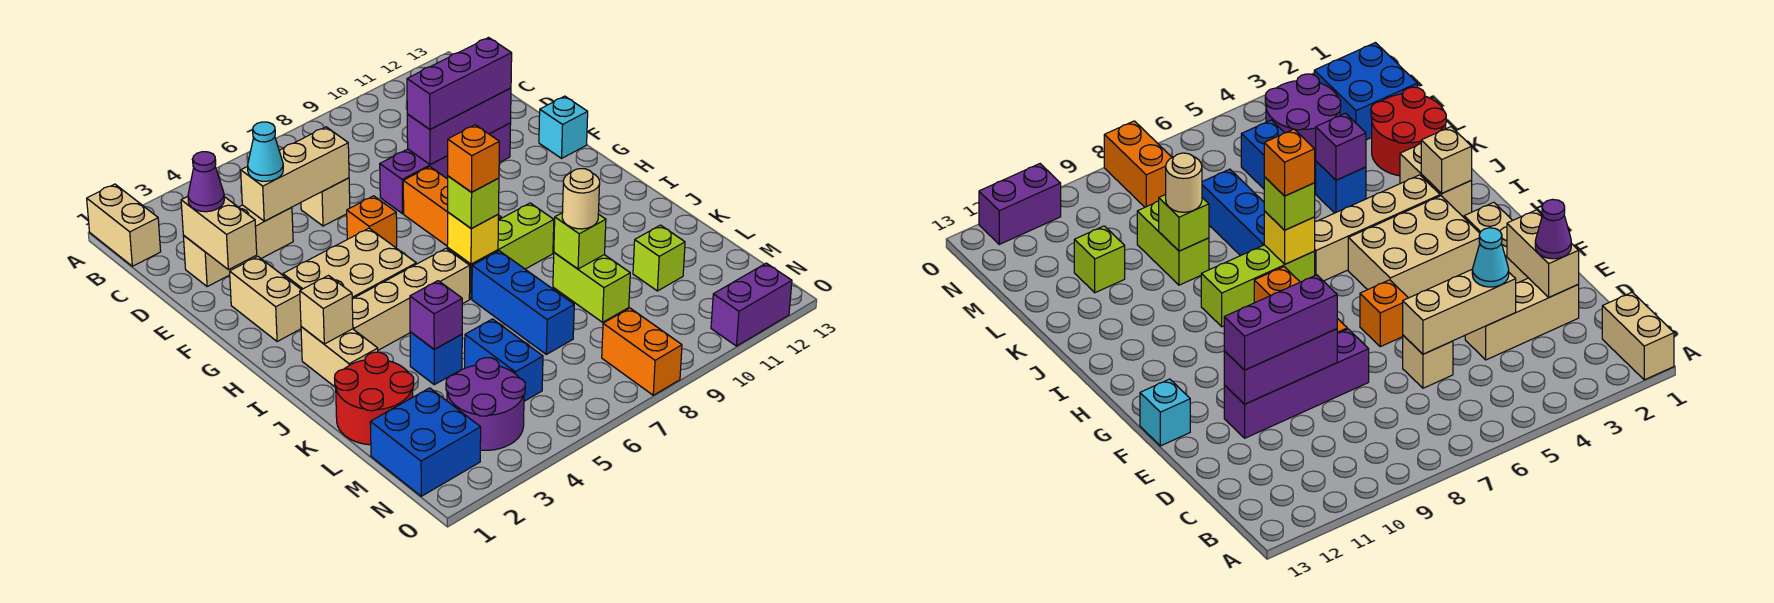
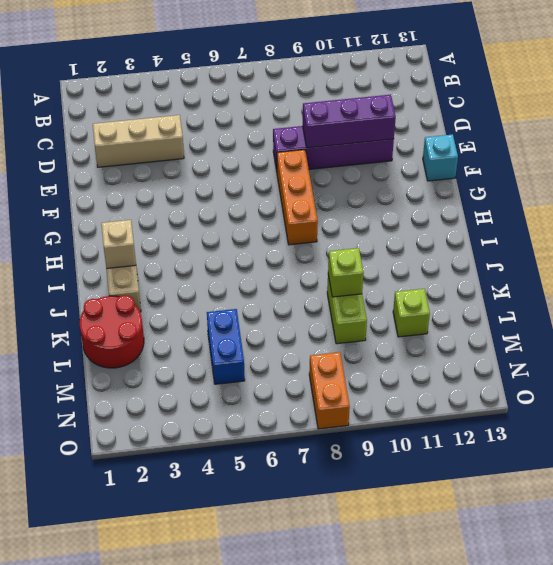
none -> tan 1x2 brick [87,184,161,266]
none -> tan 1x1 brick [301,178,350,226]
none -> tan 1x2 brick [230,256,301,342]
none -> orange 1x1 brick [347,196,397,247]

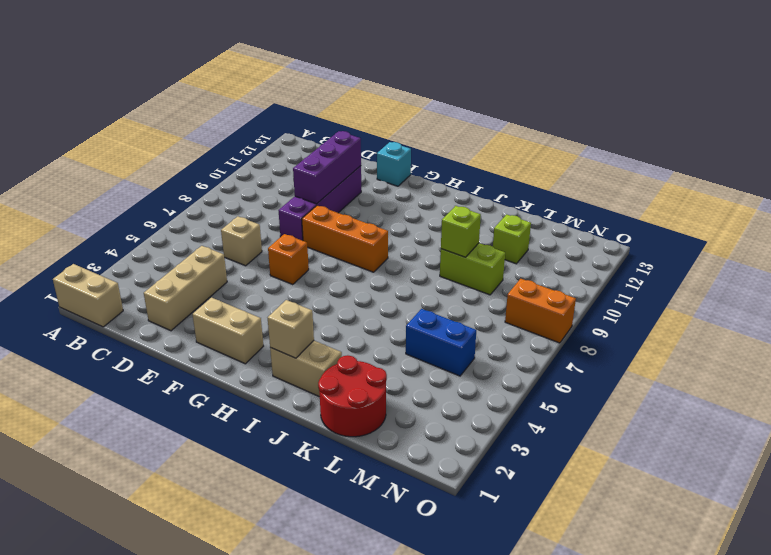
none -> tan 2x3 brick [283,228,416,299]
none -> tan 1x4 brick [352,249,470,350]
none -> lime 1x3 brick [447,203,554,299]
none -> blue 1x3 brick [472,251,574,354]

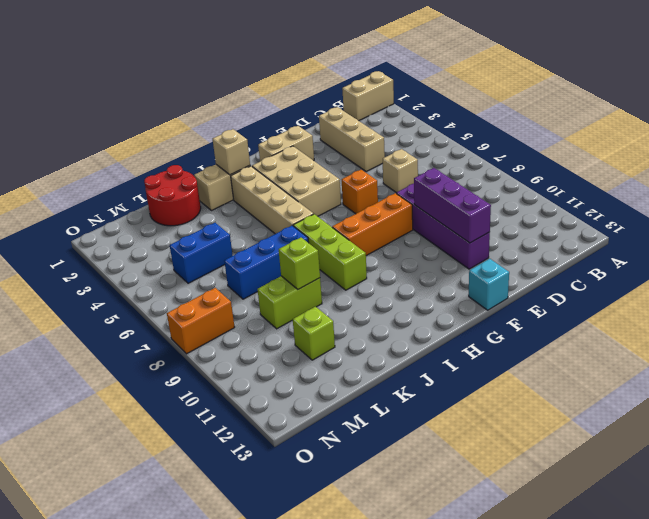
none -> blue 1x1 brick [410,332,462,385]
none -> blue 2x2 brick [370,388,481,496]
none -> purple 2x2 round brick [446,358,525,450]
none -> purple 1x2 brick [711,263,792,346]

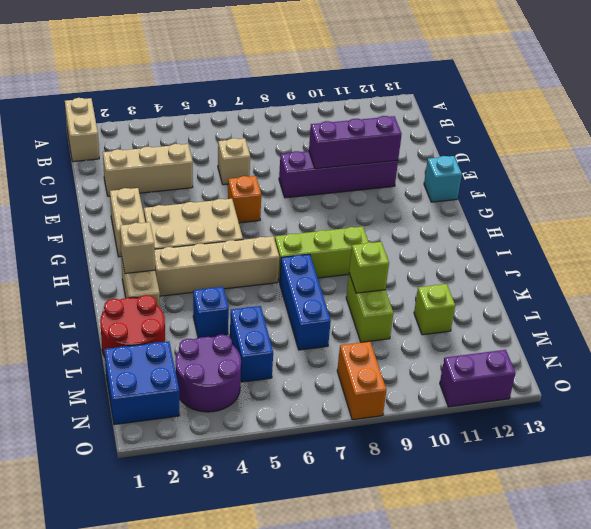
none -> orange 1x3 brick [403,167,501,246]
none -> tan 1x2 brick [181,197,257,270]
none -> tan 1x3 brick [241,127,349,221]
none -> yellow 1x1 brick [447,212,499,264]

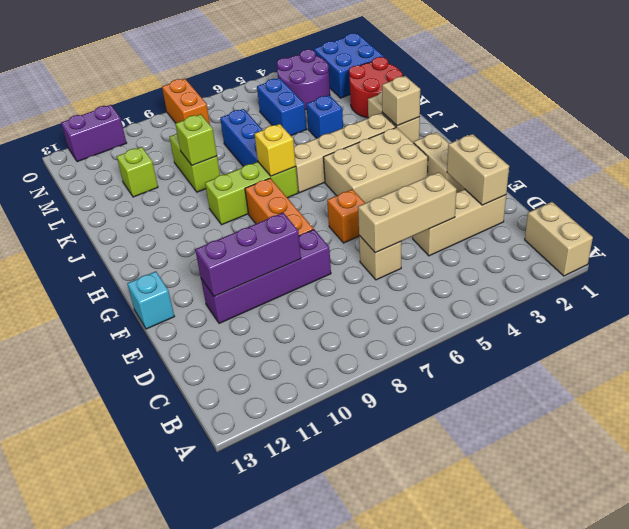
none -> purple 1x1 brick [410,281,462,349]
none -> purple 1x1 cone [188,152,224,212]
none -> cyan 1x1 cone [248,122,283,181]
none -> purple 1x3 brick [407,38,512,129]

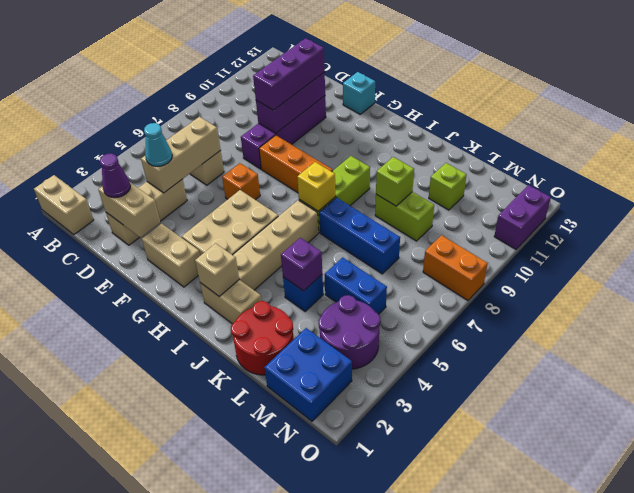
none -> lime 1x1 brick [448,176,499,229]
none -> tan 1x1 round brick [562,169,600,229]
none -> orange 1x1 brick [448,125,499,192]

